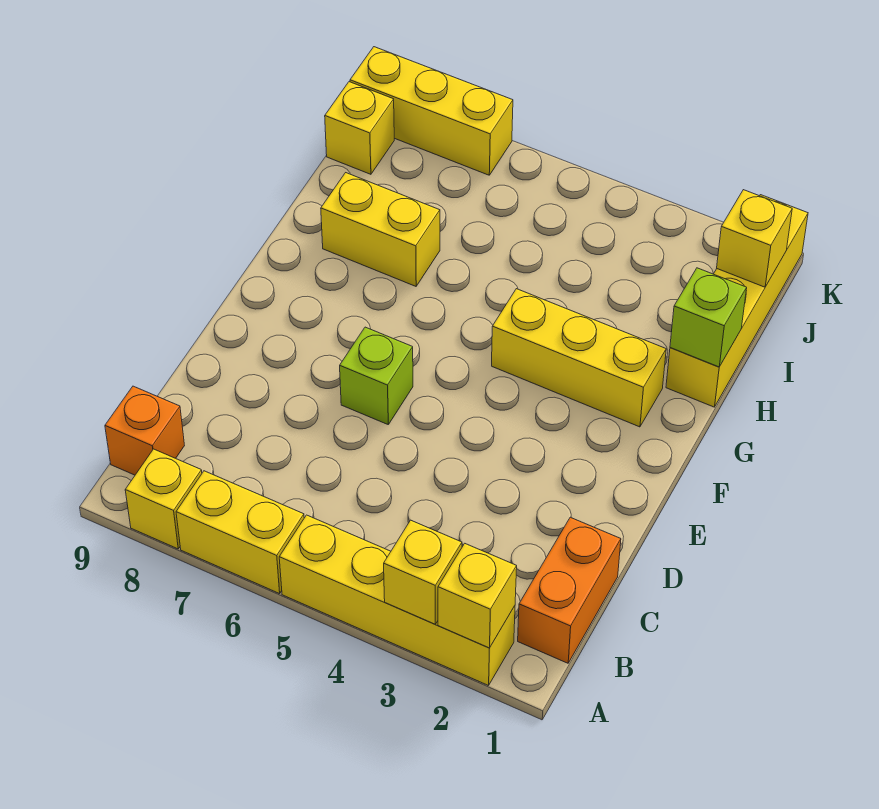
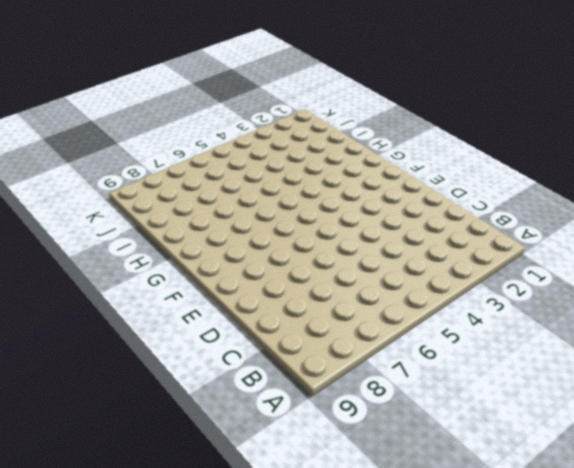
none -> yellow 1x4 brick [279,515,515,686]
none -> yellow 1x2 brick [176,471,304,594]
none -> yellow 1x1 brick [125,449,202,549]

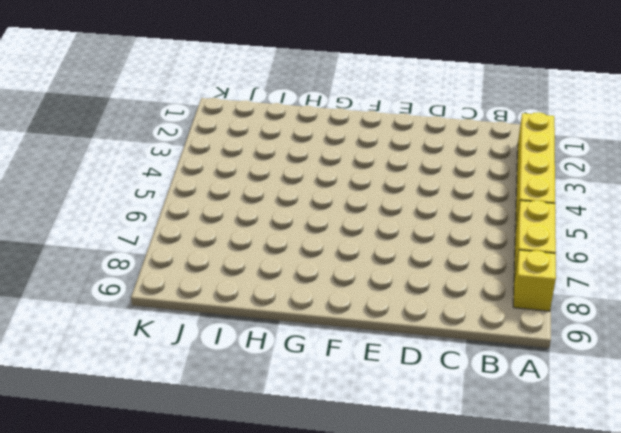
none -> orange 1x2 brick [518,517,621,663]
none -> orange 1x1 brick [105,386,184,475]
none -> lime 1x1 brick [340,327,413,424]

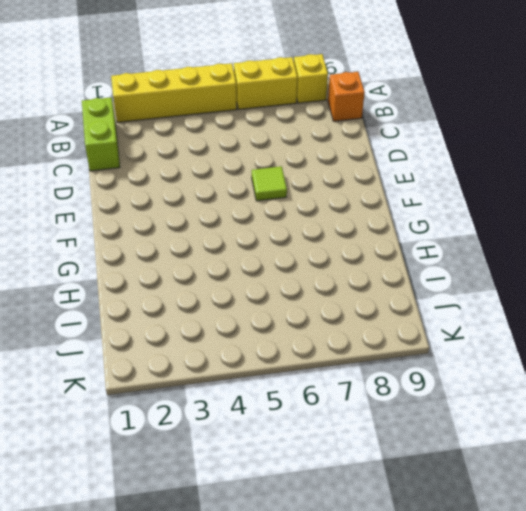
lime 1x2 brick [82,97,120,171] -> orange 1x2 brick [518,517,621,663]
lime 1x1 tile [252,166,287,201] -> lime 1x1 brick [340,327,413,424]
none -> yellow 1x3 brick [492,289,666,427]
none -> yellow 1x4 brick [666,195,808,407]
none -> yellow 1x2 brick [321,173,440,286]

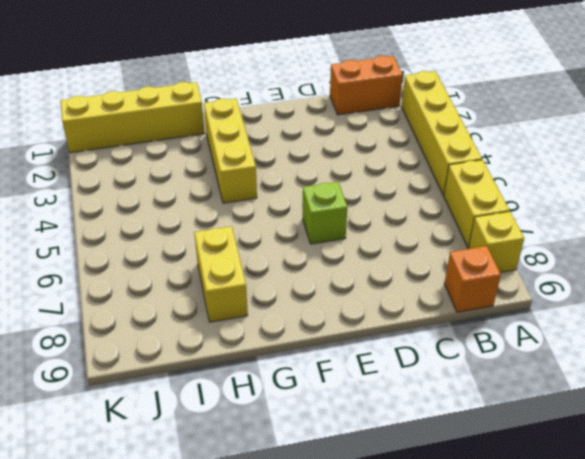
none -> yellow 1x1 brick [325,82,394,174]
none -> yellow 1x3 brick [350,47,513,175]
none -> yellow 1x1 brick [438,544,517,648]

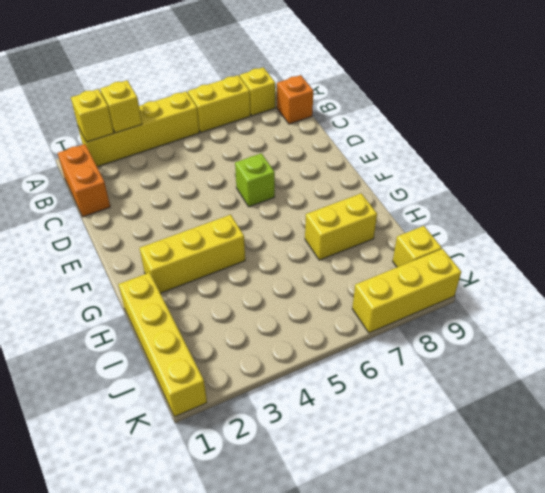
none -> lime 1x1 brick [670,268,747,367]
none -> yellow 1x1 brick [717,190,792,287]

